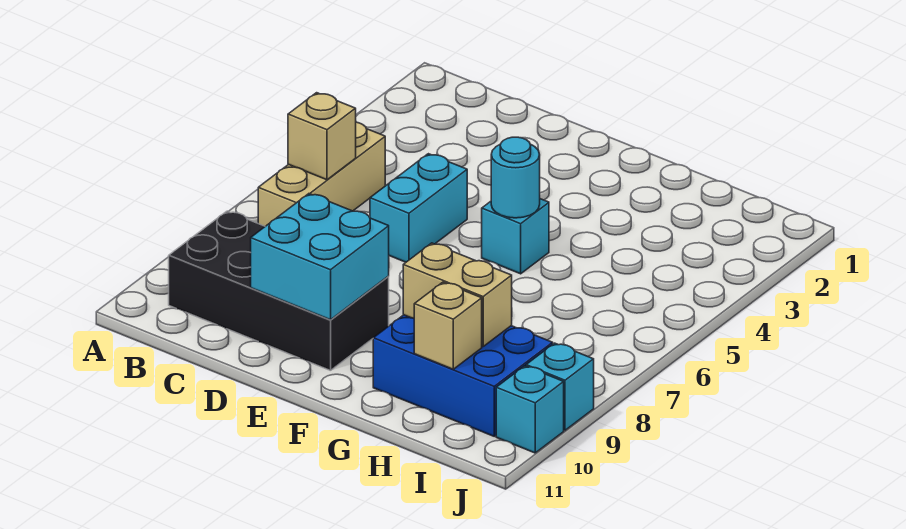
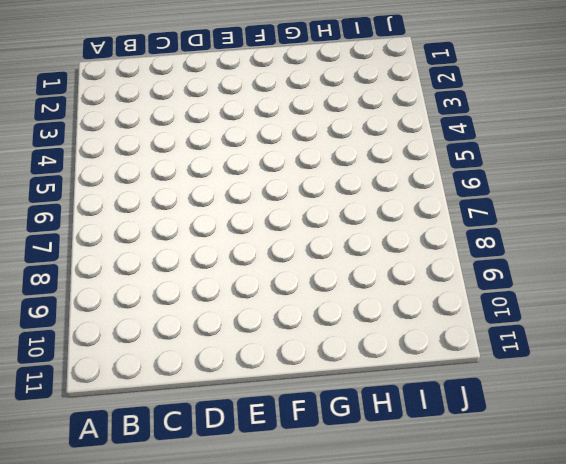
none -> tan 1x3 brick [258,122,385,226]
none -> black 2x4 brick [169,211,389,371]
none -> cyan 1x2 brick [370,154,467,262]

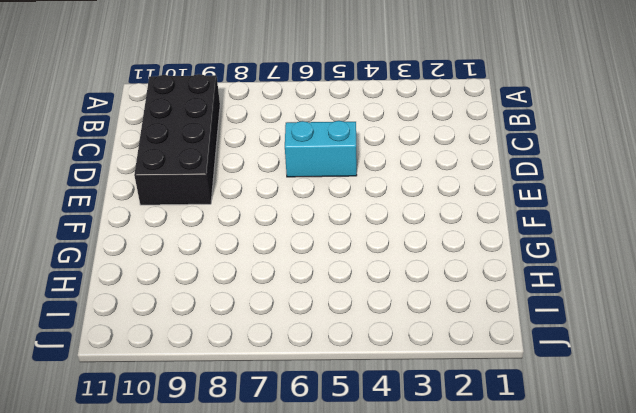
none -> tan 1x3 brick [258,122,385,226]
none -> cyan 1x1 brick [482,199,549,274]
none -> blue 2x3 brick [373,315,553,436]

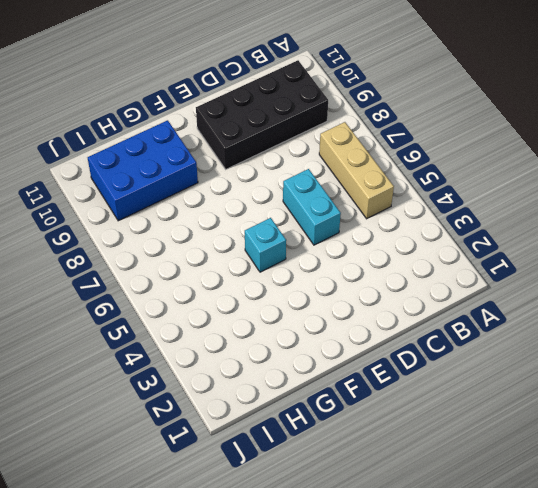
none -> cyan 1x1 brick [526,343,594,430]
none -> cyan 1x1 brick [496,366,564,453]
none -> tan 1x1 brick [288,93,356,180]

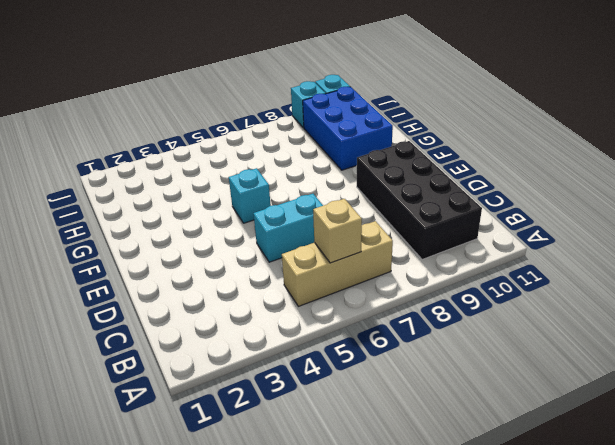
none -> cyan 2x2 brick [251,194,389,320]
none -> cyan 1x1 round brick [491,137,540,218]
none -> tan 1x2 brick [403,243,512,347]

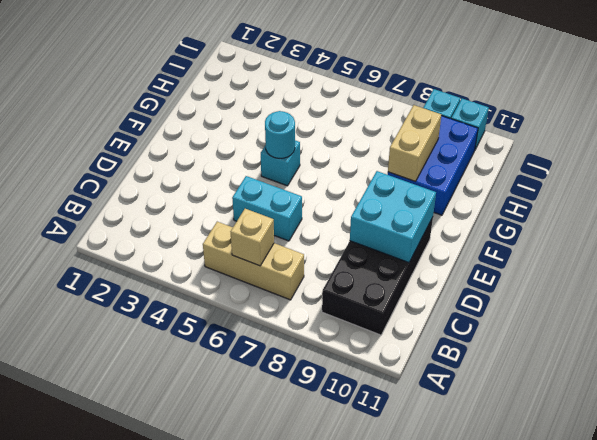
none -> tan 1x1 brick [414,282,482,369]

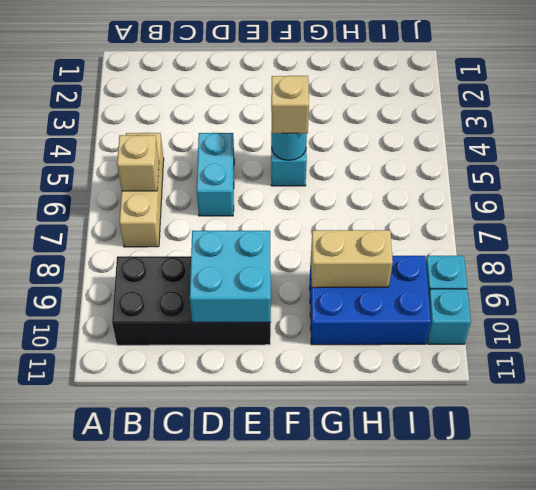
tan 1x1 brick [271,76,309,133] -> tan 1x1 brick moved to [414,282,482,369]

